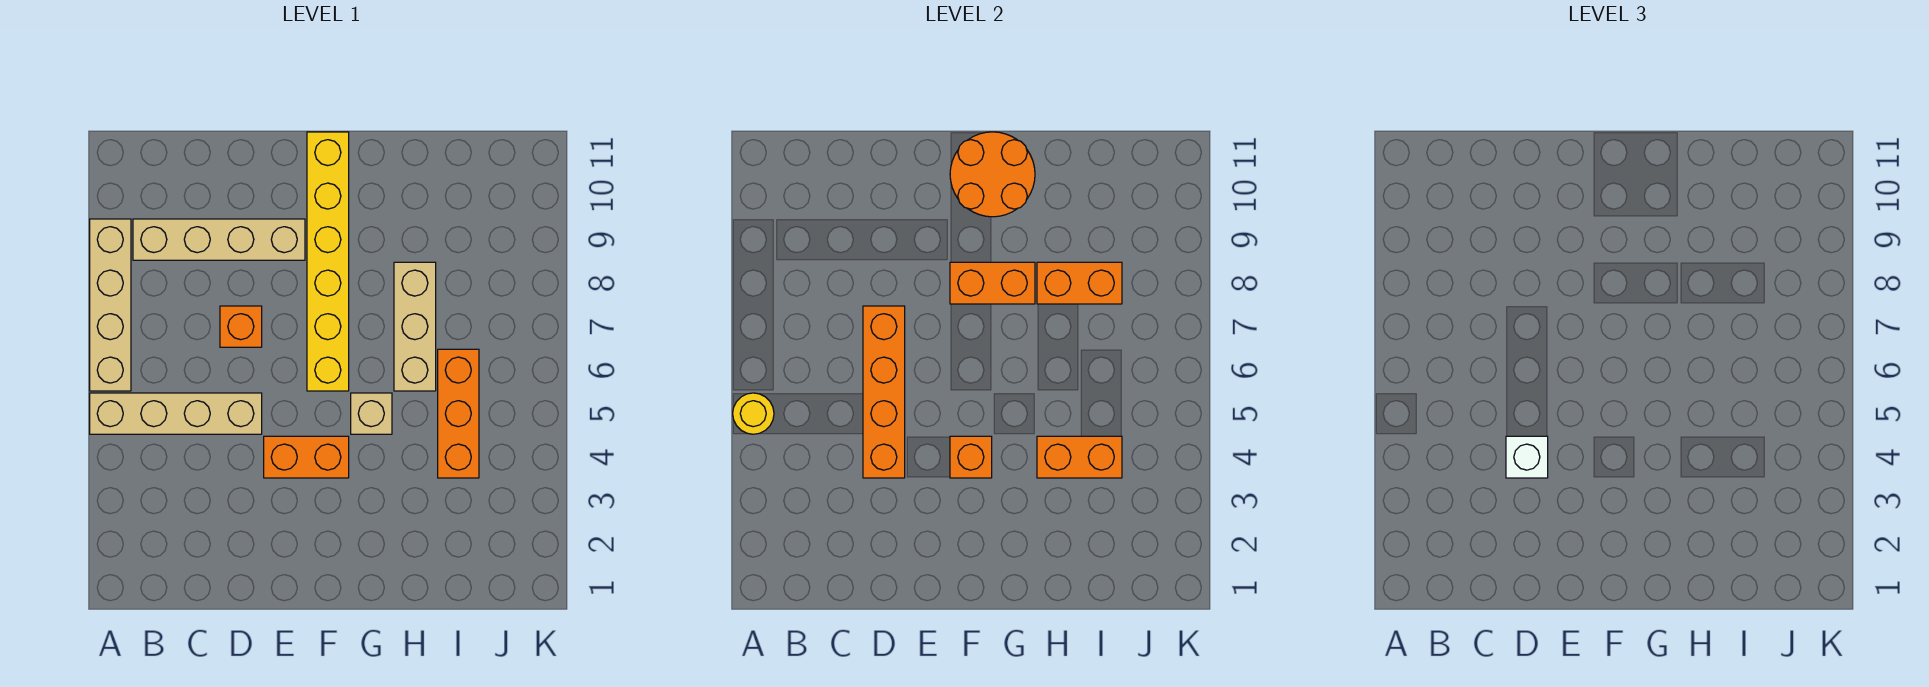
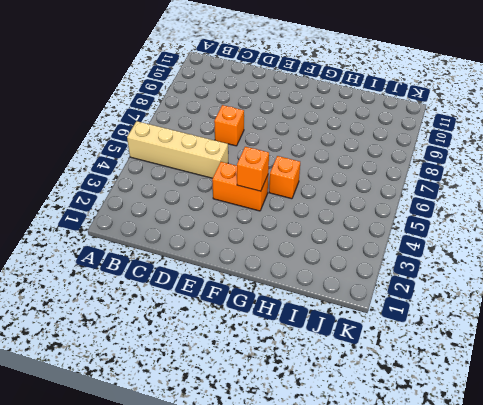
orange 1x1 brick [269,156,300,199] -> tan 1x1 brick [351,393,392,434]
none -> tan 1x4 brick [90,219,131,391]
none -> tan 1x4 brick [133,219,305,260]
none -> yellow 1x6 brick [307,132,349,391]

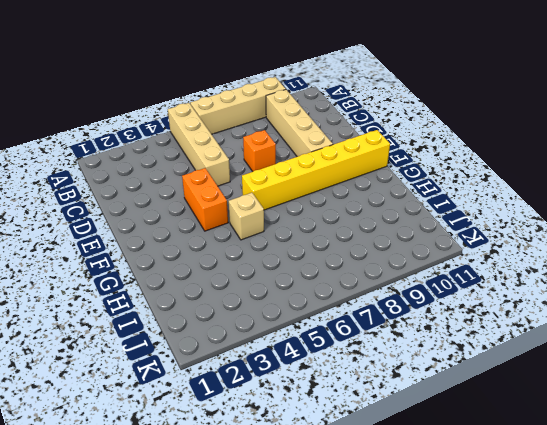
none -> tan 1x3 brick [394,262,436,391]
none -> orange 1x3 brick [438,349,479,478]
none -> yellow 1x1 round brick [733,393,774,434]

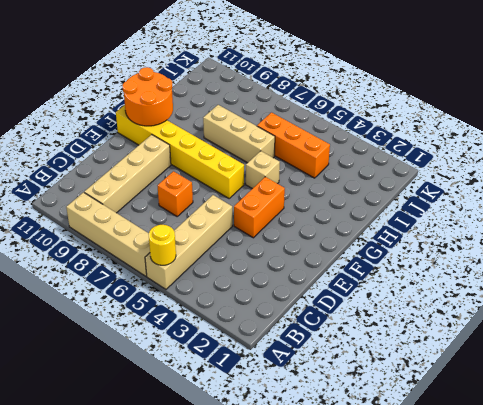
none -> orange 1x4 brick [863,306,905,478]
none -> orange 1x1 brick [950,436,992,478]
none -> orange 1x2 brick [950,262,1035,304]

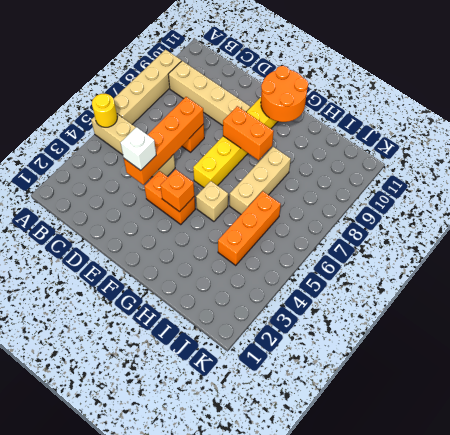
none -> orange 1x2 brick [1037,436,1122,478]
none -> orange 1x2 brick [1037,262,1122,304]

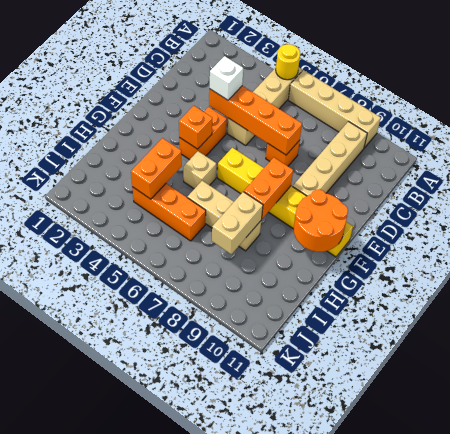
tan 1x2 brick [212,192,263,254] -> orange 1x2 brick [1037,262,1122,304]

